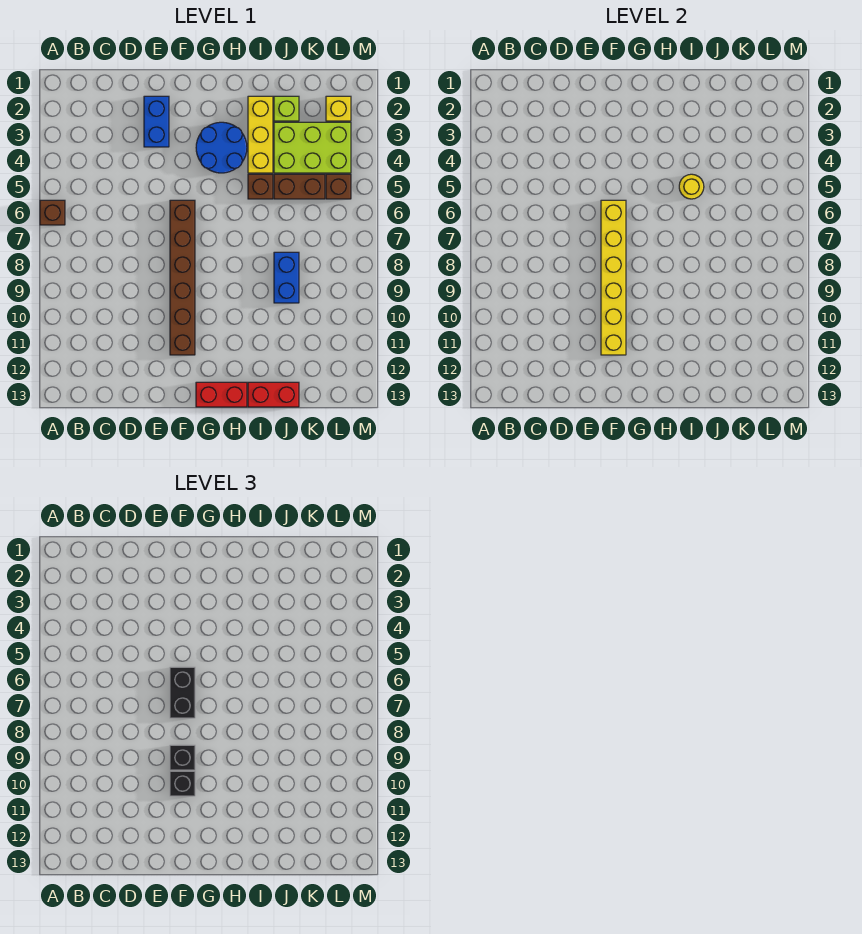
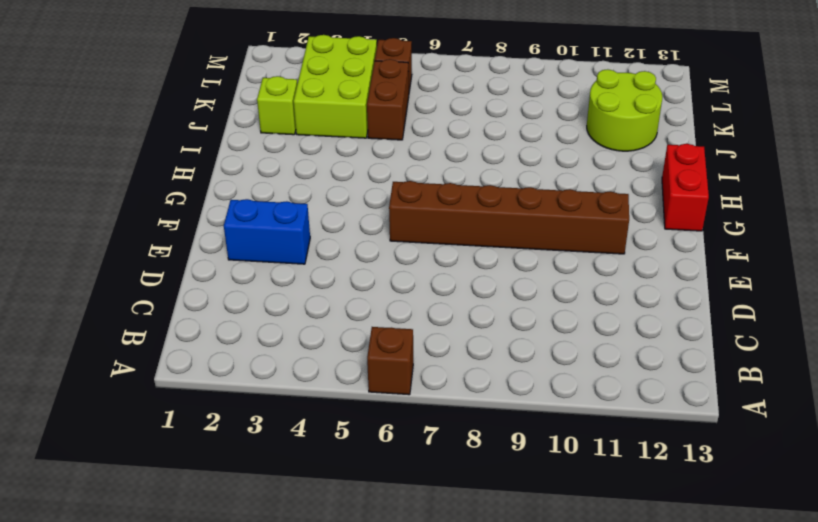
lime 2x2 round brick [587,69,662,151] -> none
none -> blue 2x2 round brick [196,122,247,173]
none -> yellow 1x3 brick [248,96,273,173]
none -> brown 1x1 brick [248,174,273,199]

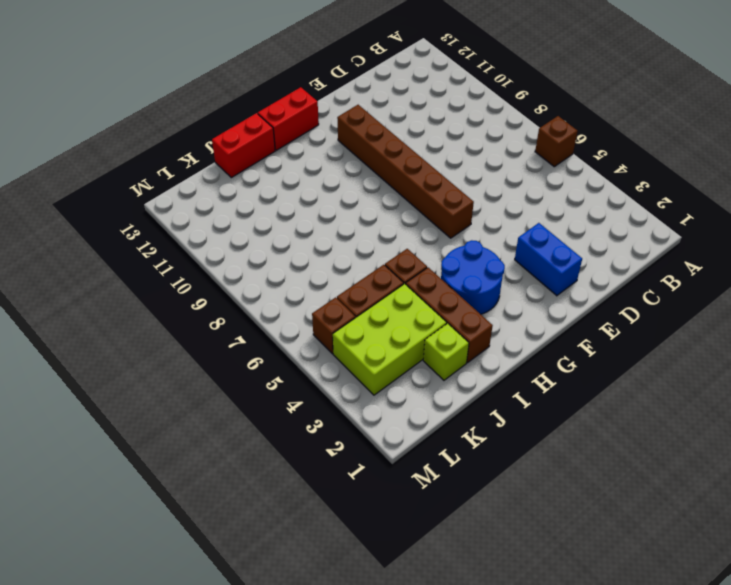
brown 1x3 brick [406,268,493,363] -> yellow 1x3 brick [248,96,273,173]
none -> blue 1x2 brick [274,252,299,303]
none -> yellow 1x1 brick [326,96,351,121]
none -> yellow 1x6 brick [601,200,626,355]

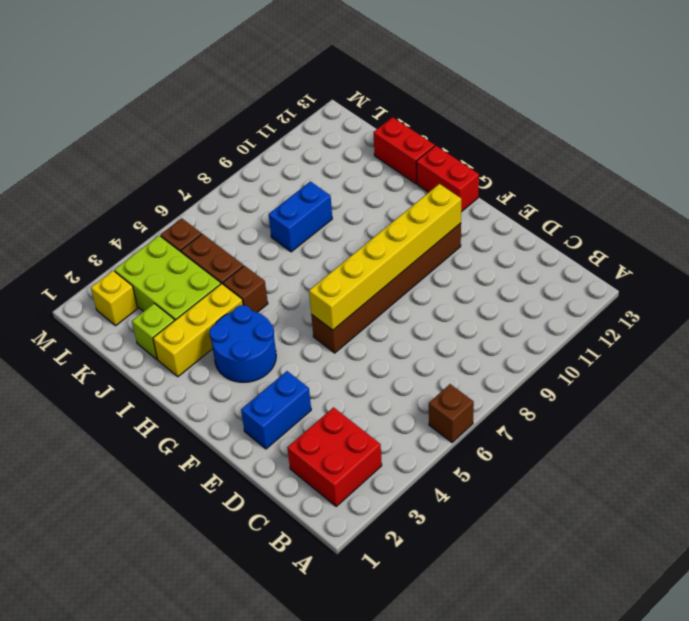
red 2x2 brick [287,407,382,506] -> none
none -> yellow 1x1 round brick [679,174,704,199]
none -> black 1x2 brick [170,667,195,718]
none -> black 1x1 brick [170,745,195,770]

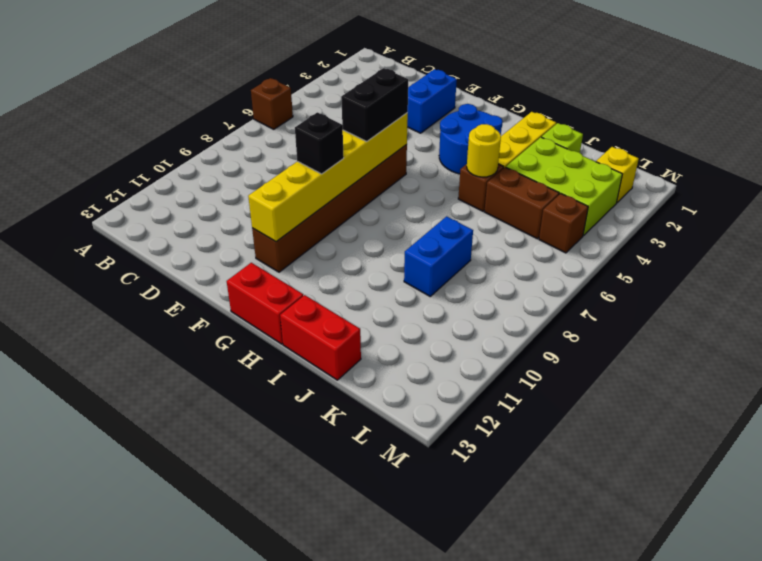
none -> black 1x1 brick [170,771,195,796]

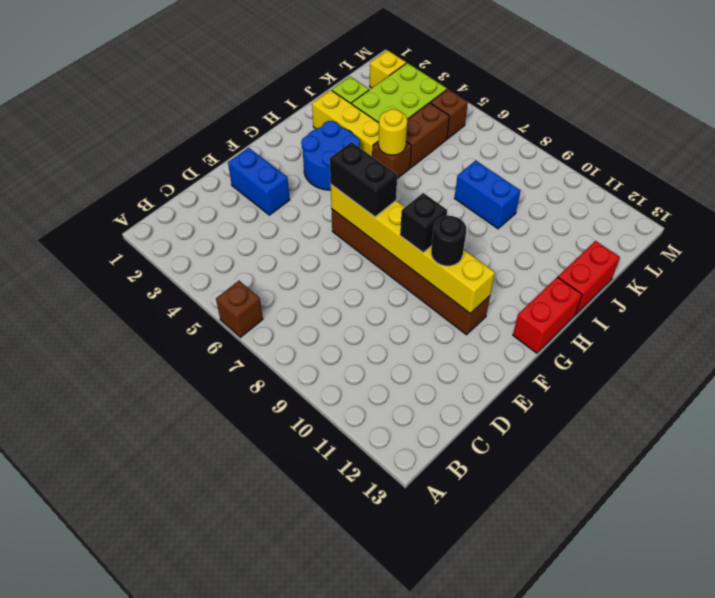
black 1x1 round brick [431,216,466,266] -> black 1x1 brick [170,771,195,796]

